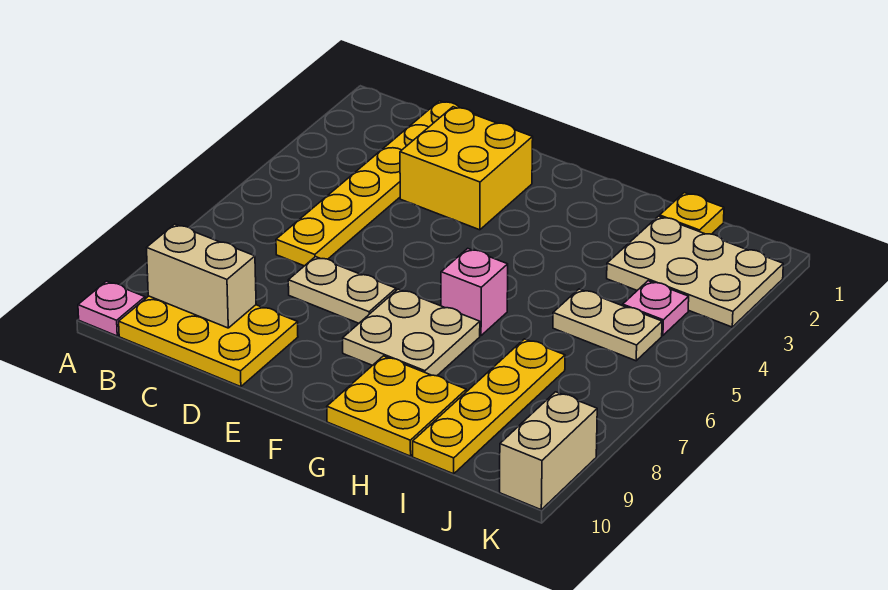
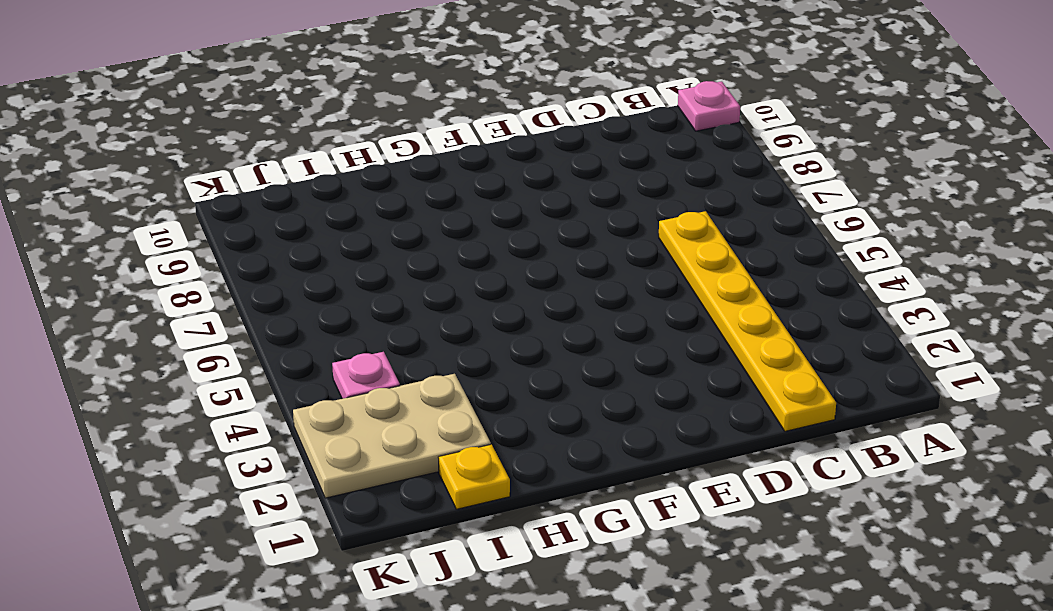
none -> yellow 2x3 plate [119,296,298,387]
none -> yellow 2x2 brick [400,107,533,230]
none -> tan 1x2 plate [288,257,396,323]

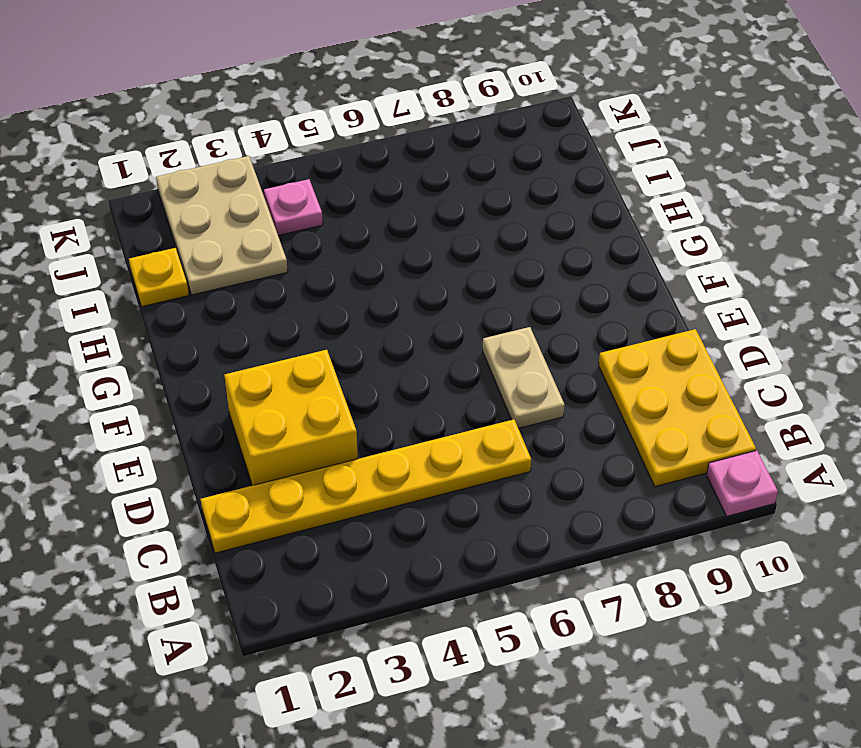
none -> tan 2x2 plate [343,289,480,376]
none -> pink 1x1 brick [441,248,508,336]
none -> yellow 2x2 plate [327,356,466,456]

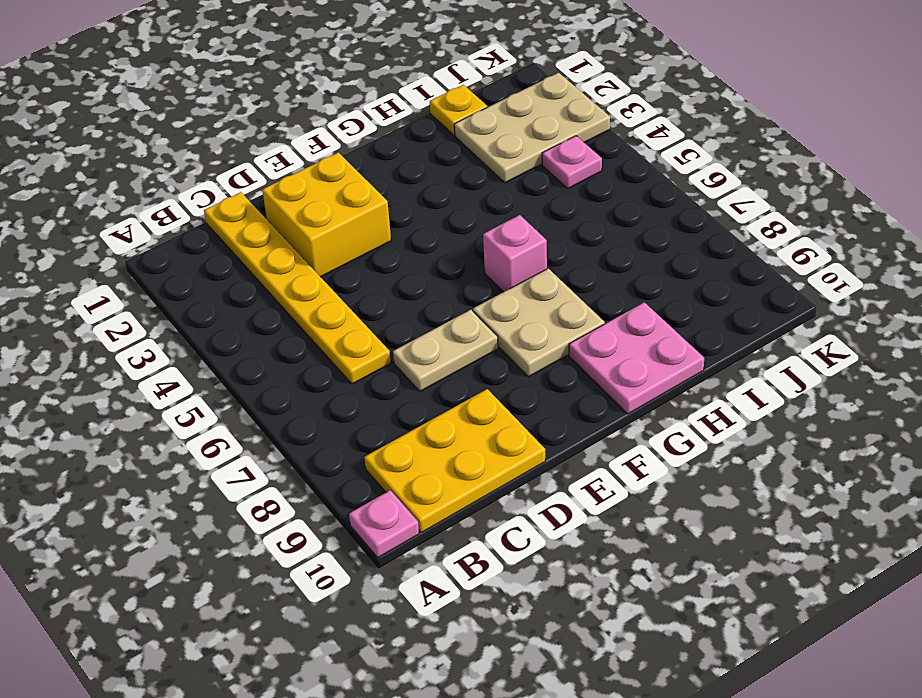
pink 2x2 plate [569,302,704,414] -> yellow 2x2 plate [327,356,466,456]
none -> tan 1x2 plate [553,289,662,361]
none -> yellow 1x4 plate [413,339,565,474]
none -> tan 1x2 brick [500,392,597,510]

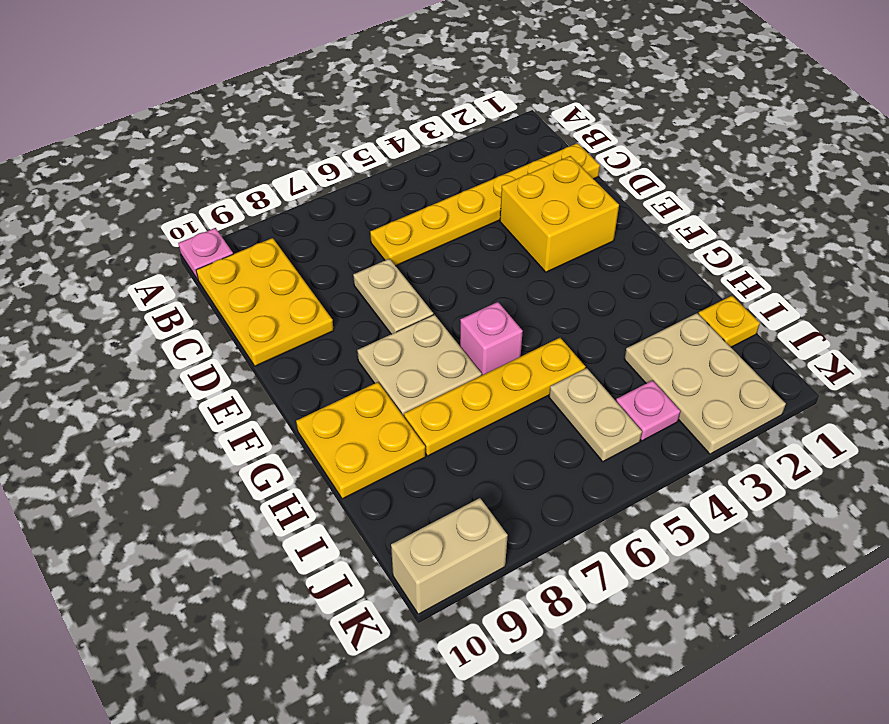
yellow 1x4 plate [404,338,585,456] -> yellow 1x4 plate moved to [413,339,565,474]
none -> tan 1x2 brick [147,224,256,328]

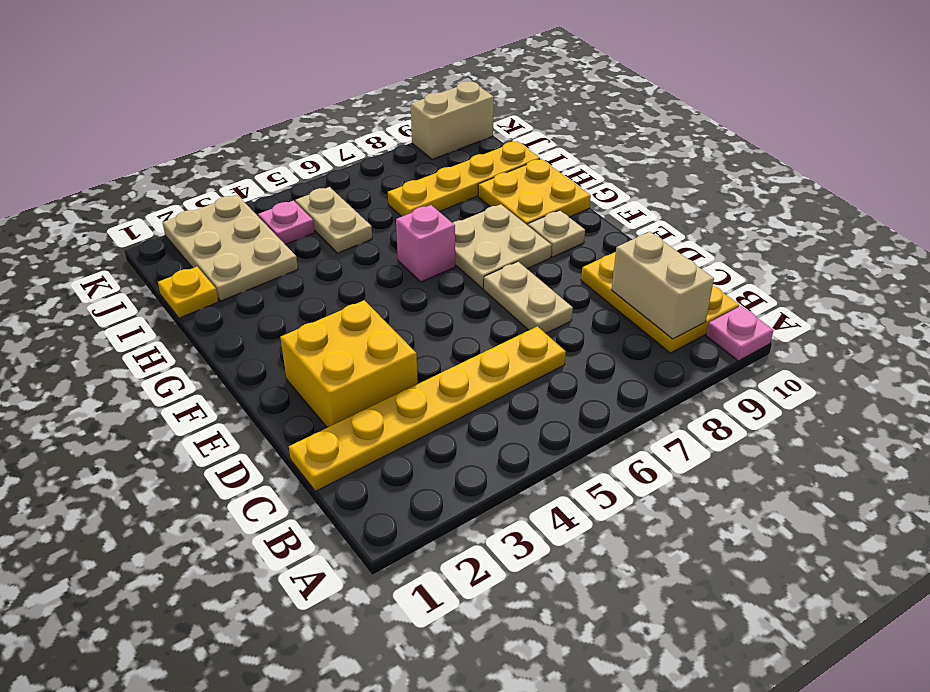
tan 1x1 plate [528,210,585,257] -> none

